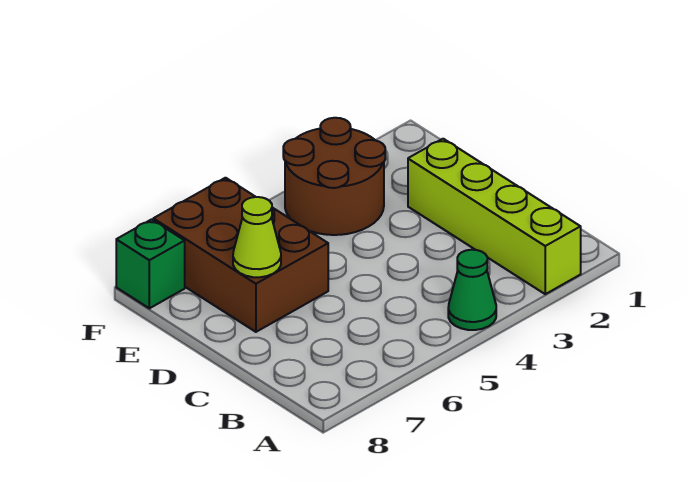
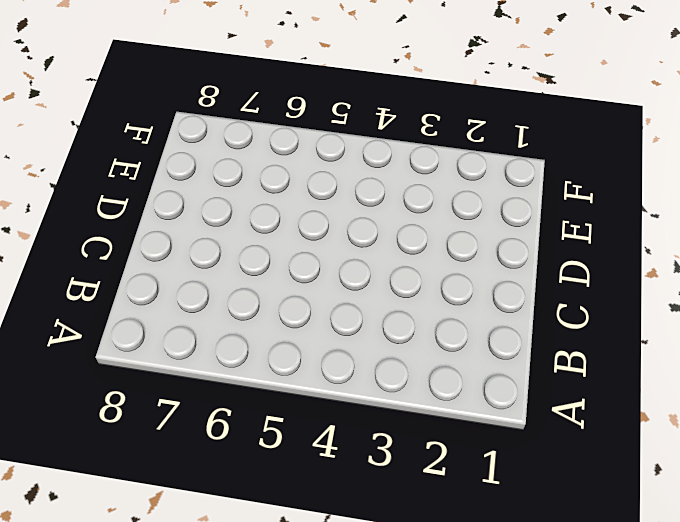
none -> lime 1x4 brick [408,139,581,294]
none -> green 1x1 cone [448,250,496,330]

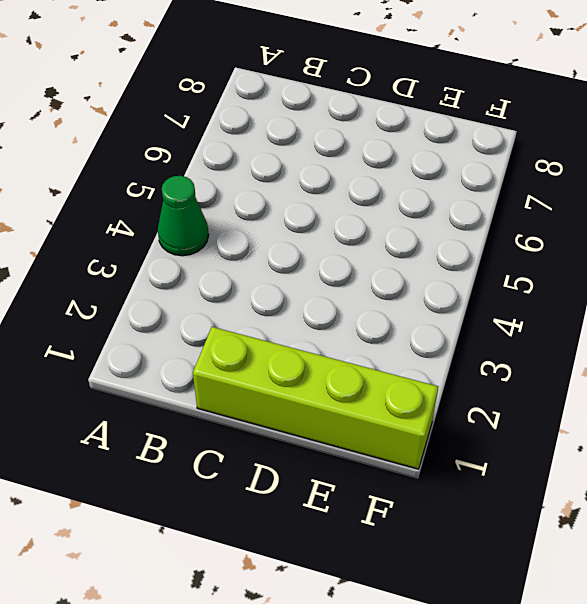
lime 1x4 brick [193,327,438,469] -> lime 1x4 brick moved to [408,139,581,294]
none -> brown 2x3 brick [153,178,328,332]
none -> brown 2x2 round brick [283,118,385,235]

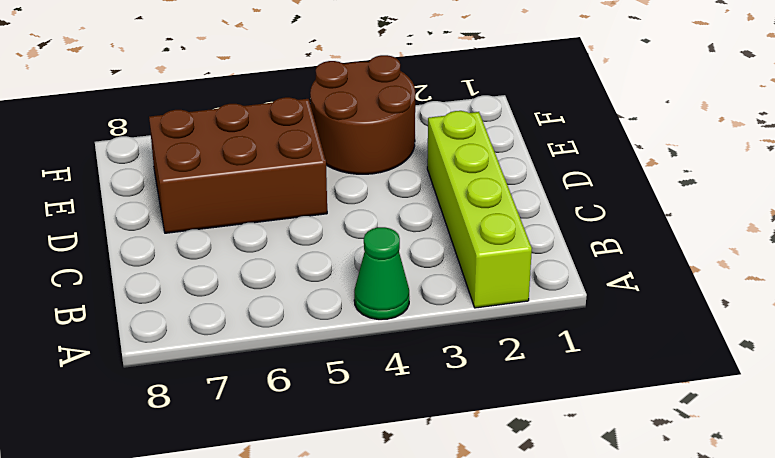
brown 2x3 brick [149,97,327,233] -> brown 2x3 brick turned to [153,178,328,332]
none -> green 1x1 brick [116,220,185,308]
none -> lime 1x1 cone [233,197,281,277]

